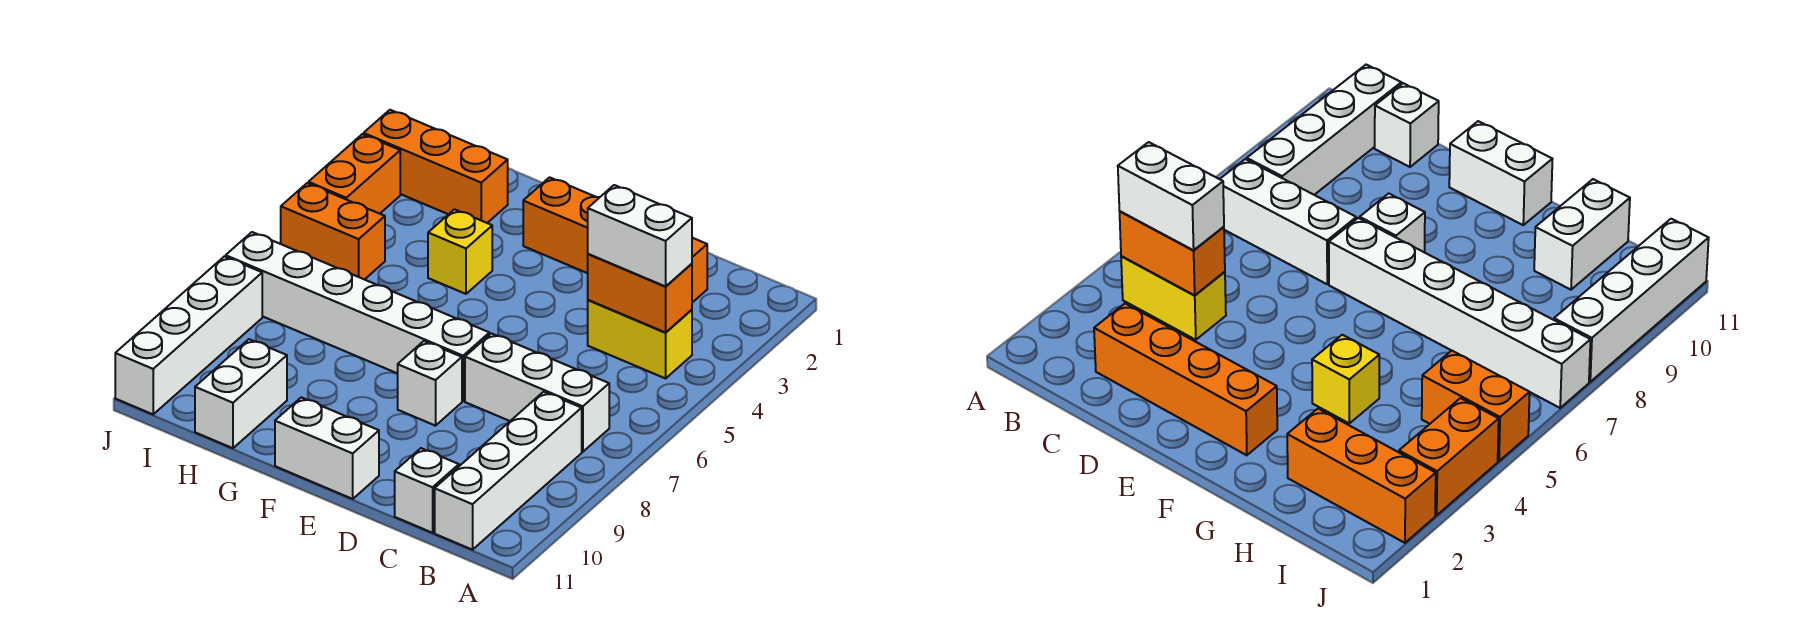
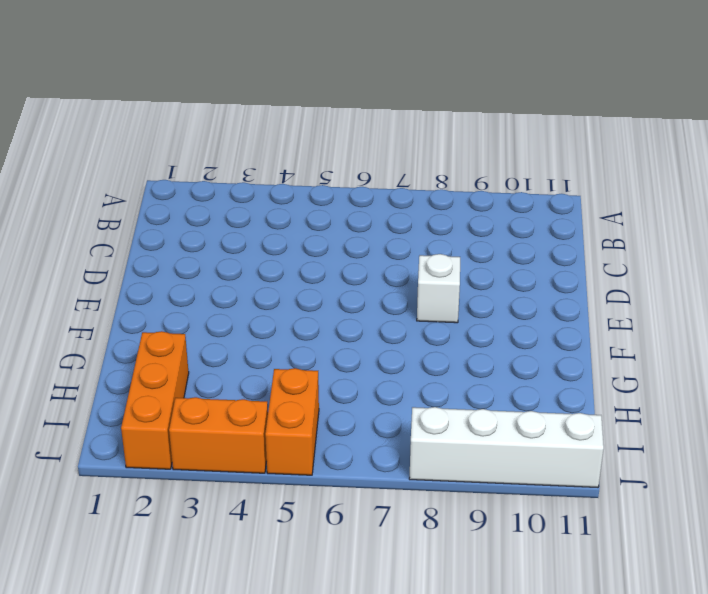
none -> yellow 1x2 brick [588,300,692,378]
none -> white 1x3 brick [465,333,609,452]
none -> white 1x4 brick [435,392,582,550]

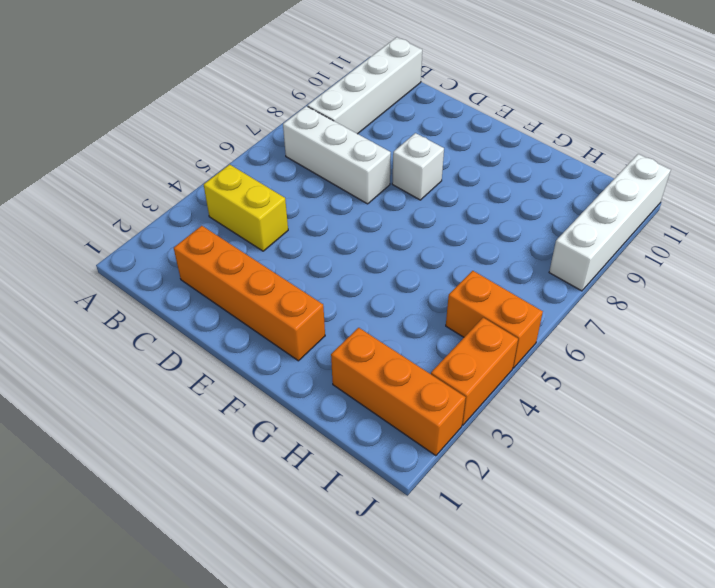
none -> white 1x1 brick [395,448,459,533]
none -> white 1x6 brick [226,232,489,401]
none -> white 1x2 brick [275,397,379,499]

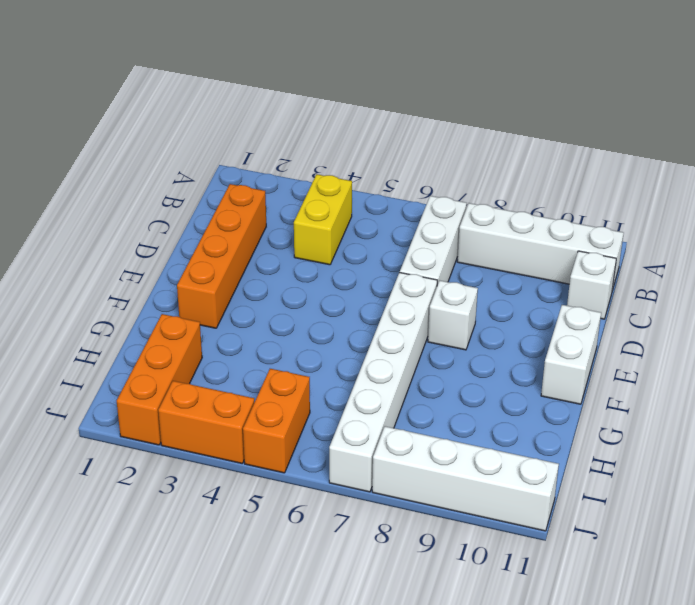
none -> yellow 1x1 brick [428,209,492,294]
none -> white 1x2 brick [195,339,287,448]
none -> orange 1x2 brick [588,254,692,332]

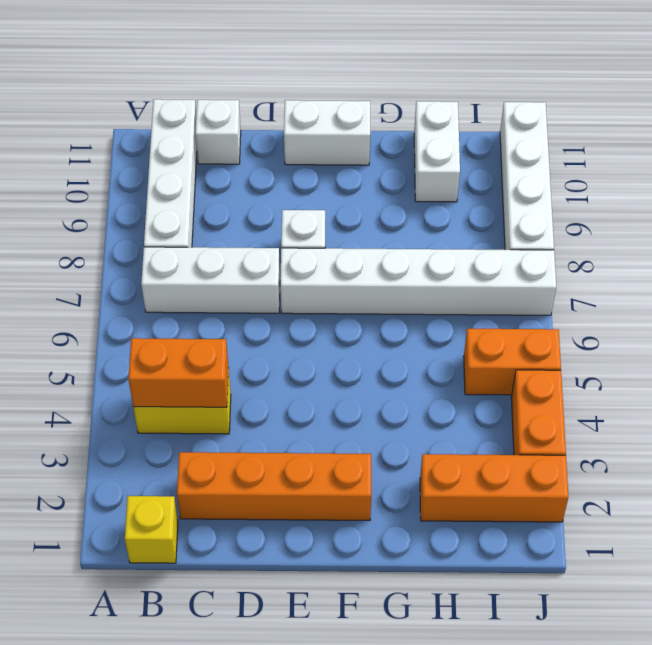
yellow 1x1 brick [125,496,178,563] -> yellow 1x1 brick moved to [428,209,492,294]
none -> white 1x2 brick [588,185,692,286]

